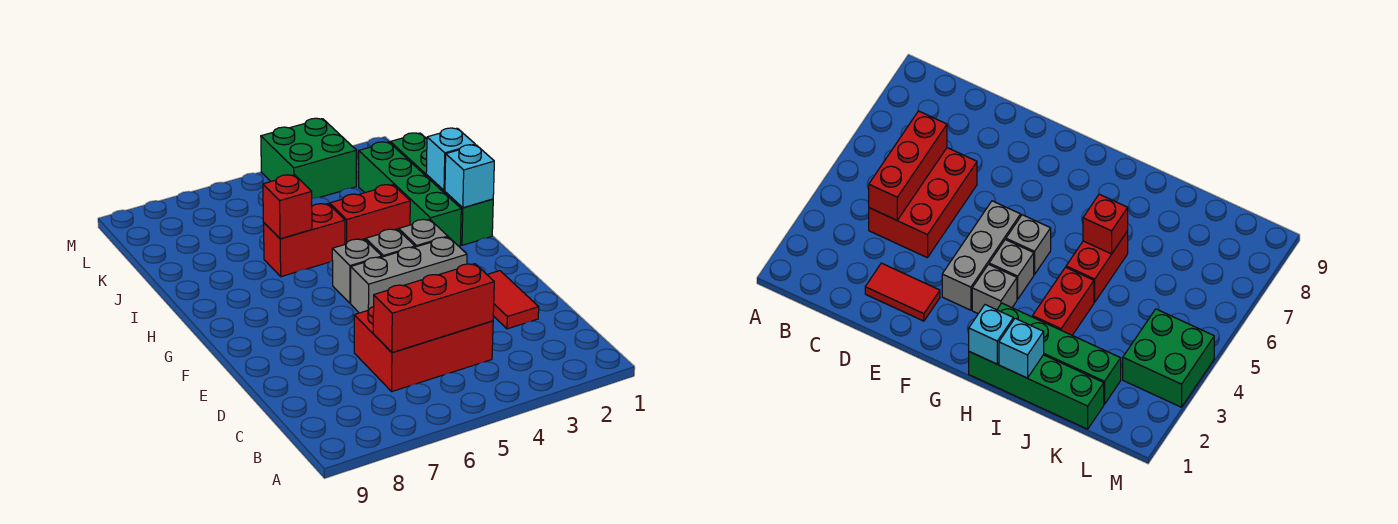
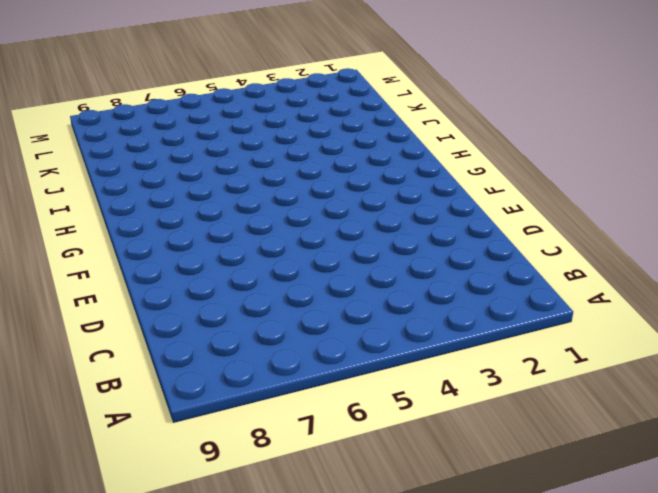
none -> red 2x3 brick [354,306,493,391]
none -> red 1x2 tile [487,271,539,329]
none -> grey 1x3 brick [351,237,467,313]

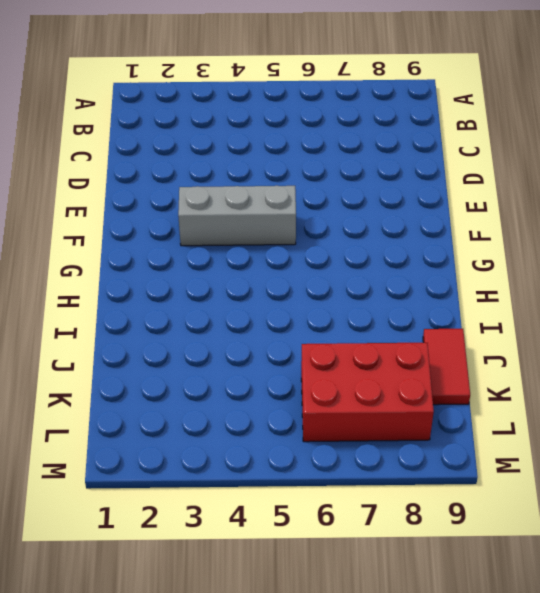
red 1x2 tile [423,329,470,405] -> red 1x2 tile moved to [487,271,539,329]
red 2x3 brick [301,343,434,442] -> red 2x3 brick moved to [354,306,493,391]
none -> grey 1x1 brick [399,219,448,247]
none -> grey 1x1 brick [366,229,415,257]
none -> grey 1x1 brick [332,239,382,303]

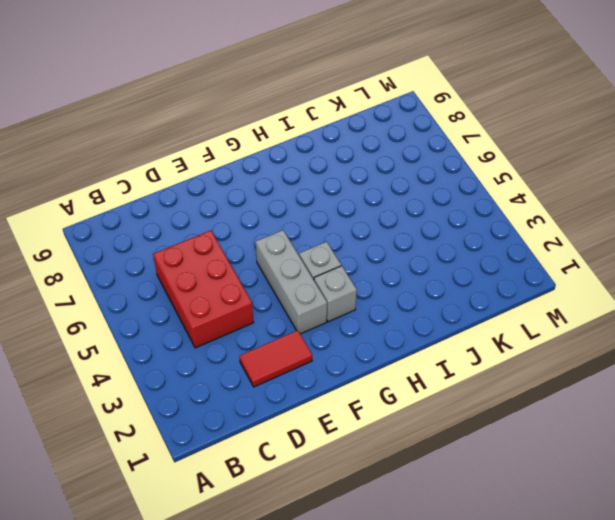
none -> grey 1x1 brick [332,239,382,303]
none -> green 1x4 brick [390,133,493,245]
none -> green 1x4 brick [359,142,461,246]

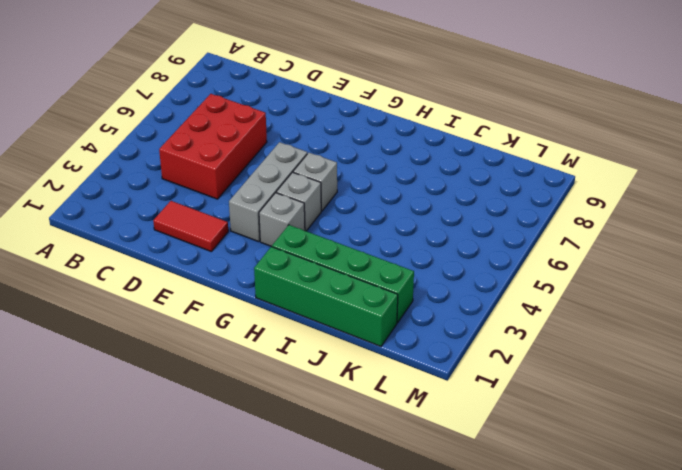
none -> red 1x2 brick [330,185,410,244]
none -> red 1x2 brick [264,204,345,277]
none -> green 2x2 brick [261,118,356,198]

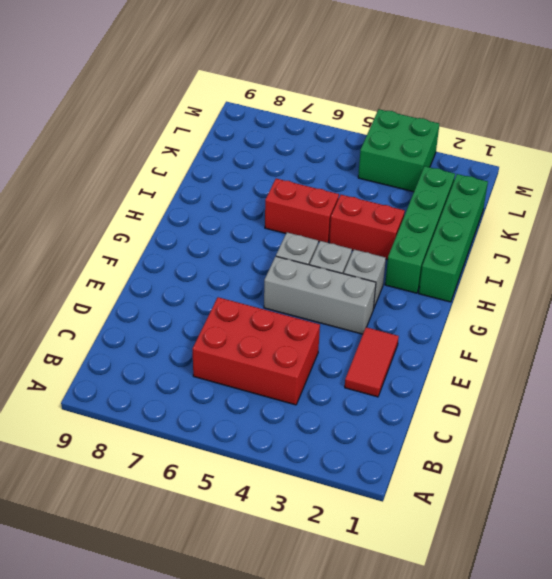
none -> red 1x3 brick [373,264,494,352]
none -> cyan 1x1 brick [445,145,494,208]
none -> cyan 1x1 brick [426,128,475,190]

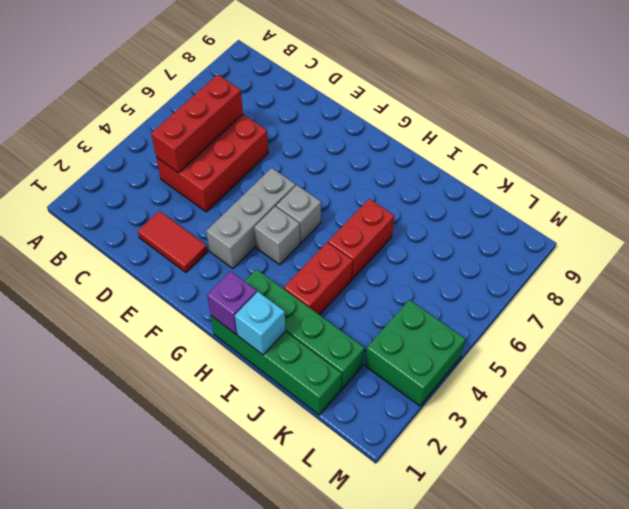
purple 1x1 brick [207,271,257,334] -> cyan 1x1 brick [445,145,494,208]
none -> grey 1x1 brick [399,219,448,247]
none -> red 1x1 brick [263,175,312,239]

